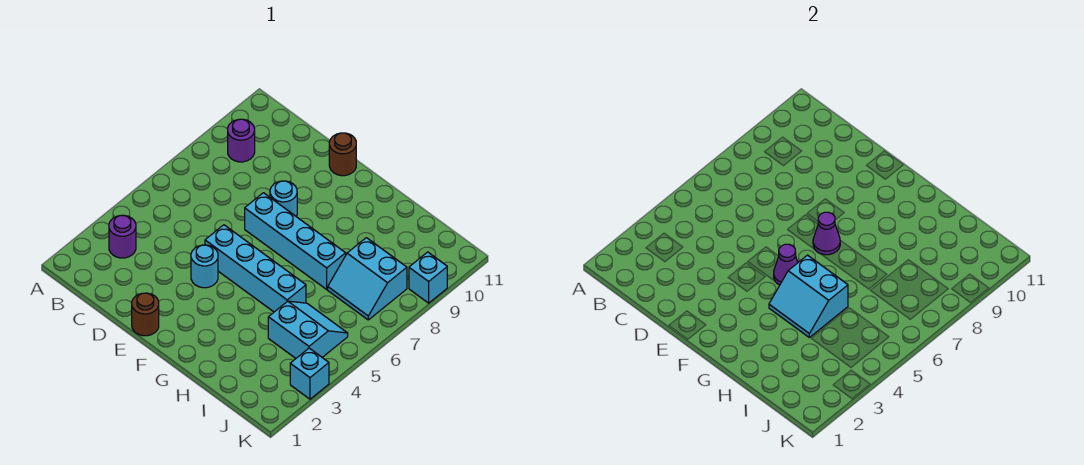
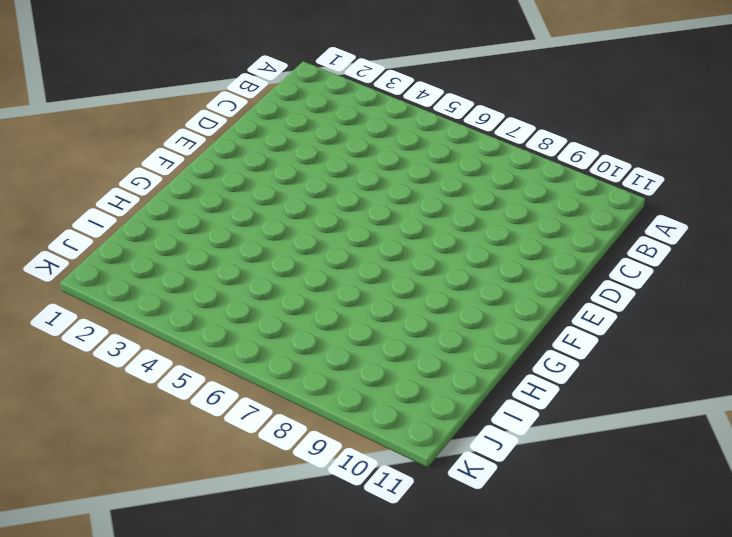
none -> purple 1x1 round brick [109,215,136,258]
none -> purple 1x1 round brick [228,119,255,162]
none -> brown 1x1 round brick [132,293,159,336]

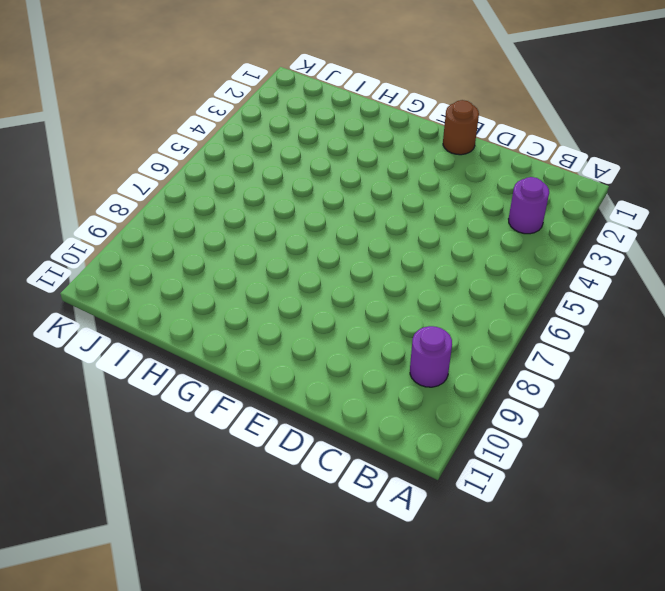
none -> cyan 1x1 round brick [191,245,218,288]
none -> cyan 1x4 brick [205,225,306,312]
none -> cyan 1x4 brick [245,193,346,289]

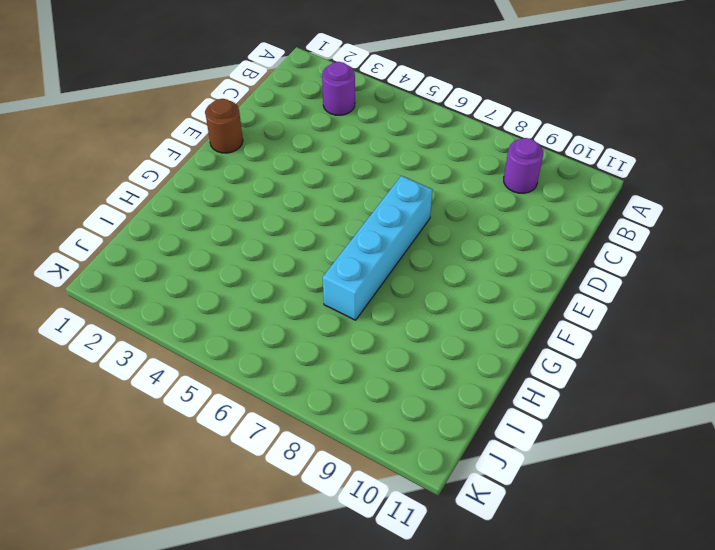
none -> cyan 1x1 round brick [191,245,218,288]
none -> cyan 1x4 brick [205,225,306,312]
none -> cyan 1x1 round brick [270,181,297,216]

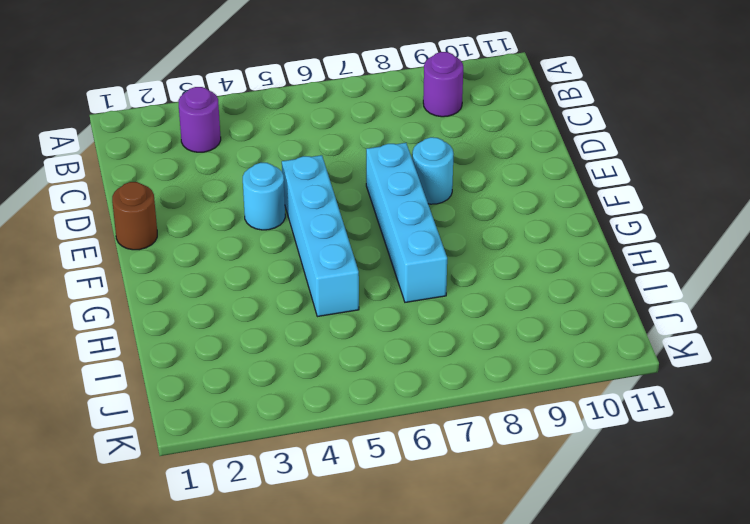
none -> brown 1x1 round brick [329,133,356,176]
none -> cyan 2x2 slope [268,301,348,358]
none -> cyan 2x2 slope [328,238,407,320]

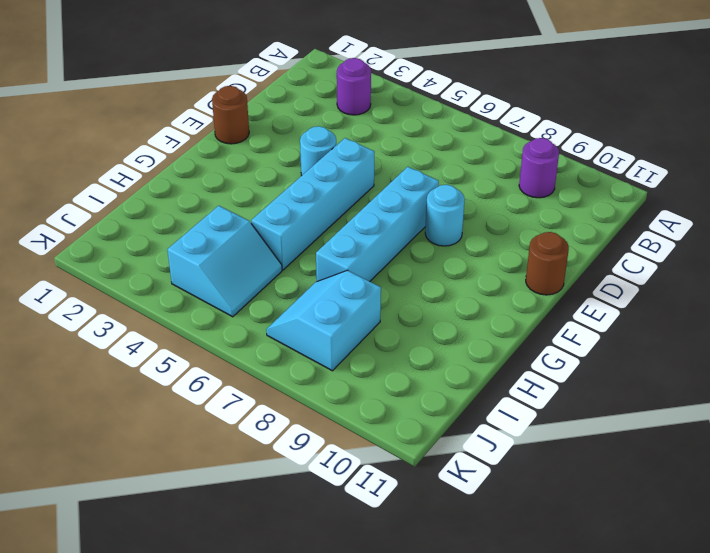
none -> cyan 1x1 brick [290,348,329,399]
none -> cyan 1x1 brick [409,252,447,303]
none -> purple 1x1 cone [774,244,798,285]

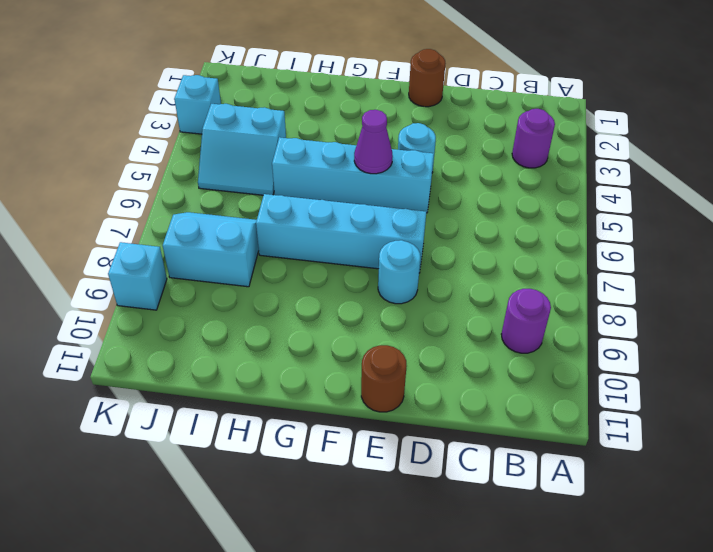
none -> purple 1x1 cone [813,212,840,255]
none -> cyan 2x2 slope [769,255,848,337]

